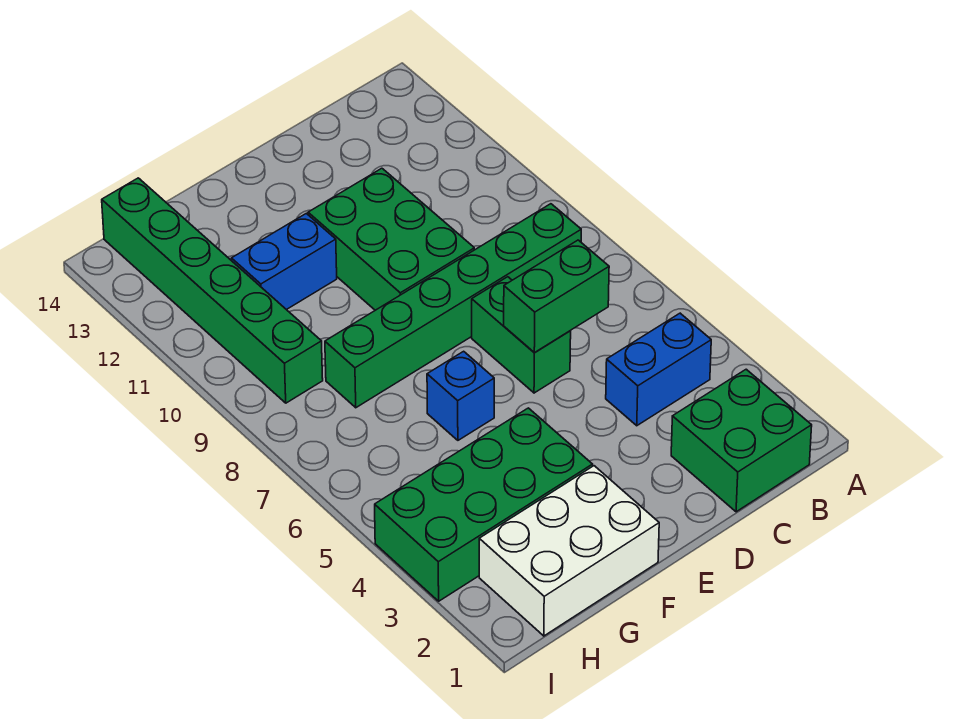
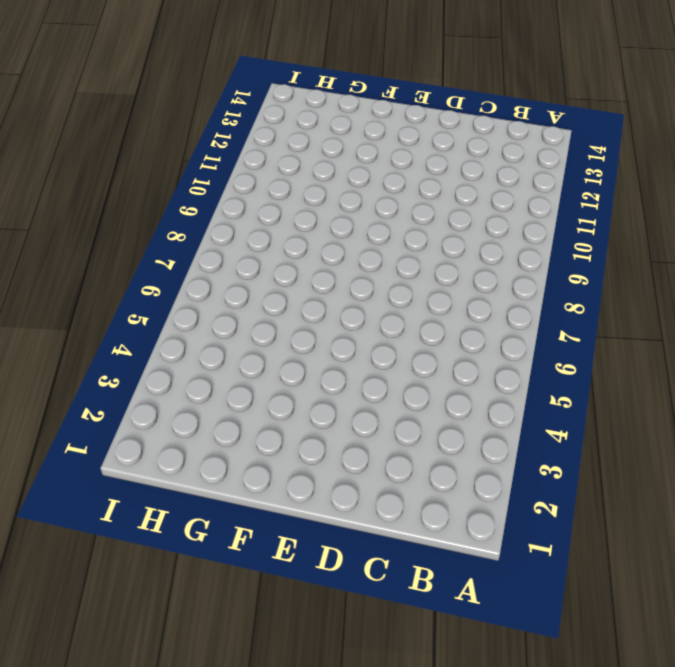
none -> green 2x2 brick [671,369,812,512]
none -> blue 1x2 brick [606,313,711,426]

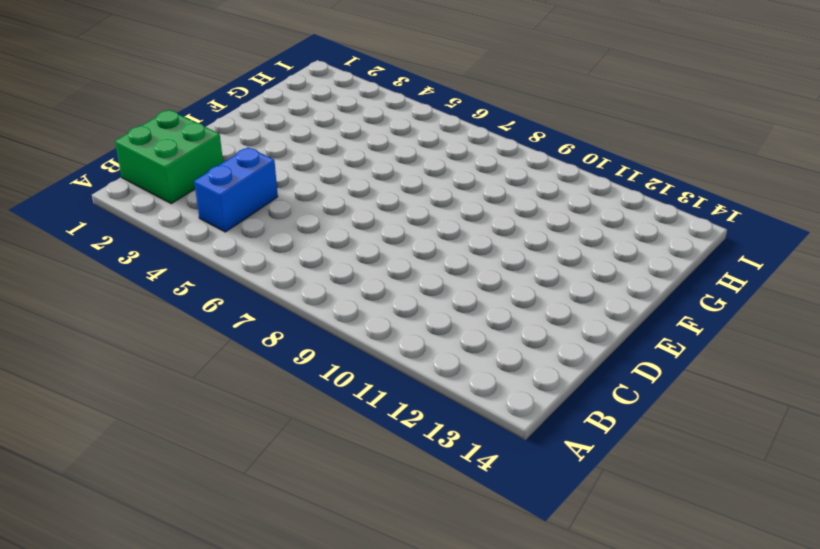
none -> green 1x6 brick [325,204,581,408]
none -> green 1x2 brick [472,277,571,393]

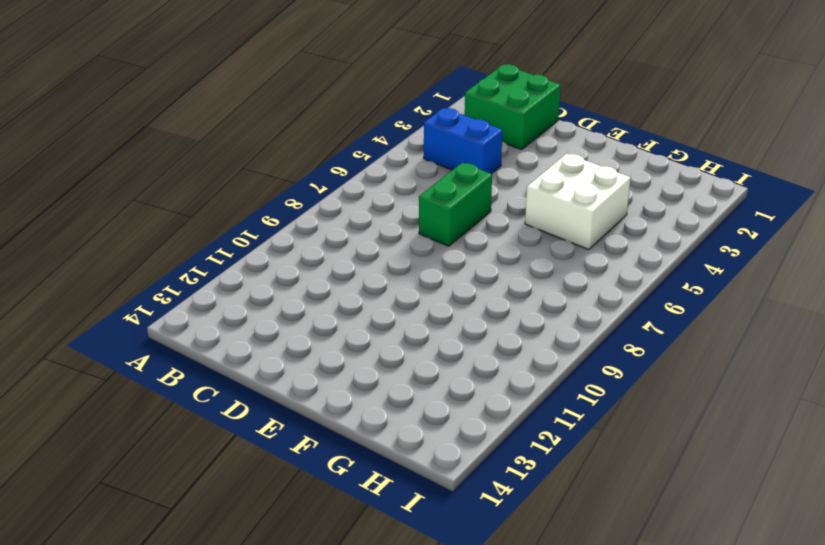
white 2x2 brick [525,154,630,250] -> green 2x4 brick [375,408,593,601]
none -> green 1x6 brick [325,204,581,408]
none -> green 2x3 brick [308,168,474,310]

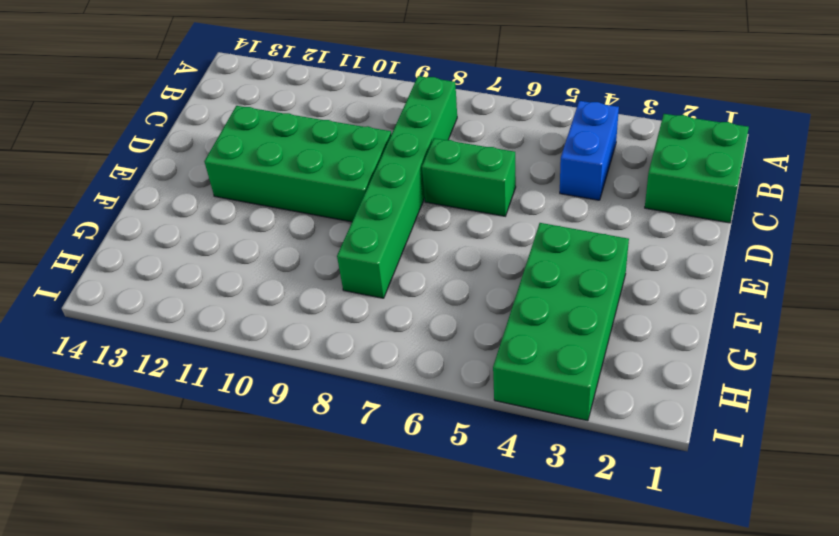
green 2x4 brick [204,106,391,222] -> green 2x3 brick [308,168,474,310]
none -> white 2x3 brick [479,466,659,636]
none -> blue 1x1 brick [427,351,494,440]

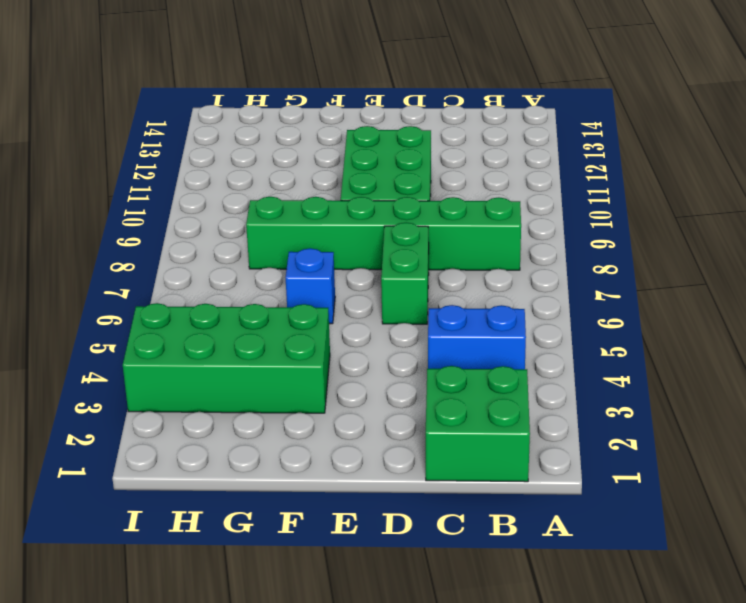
none -> white 2x3 brick [479,466,659,636]
none -> blue 1x2 brick [231,213,337,310]

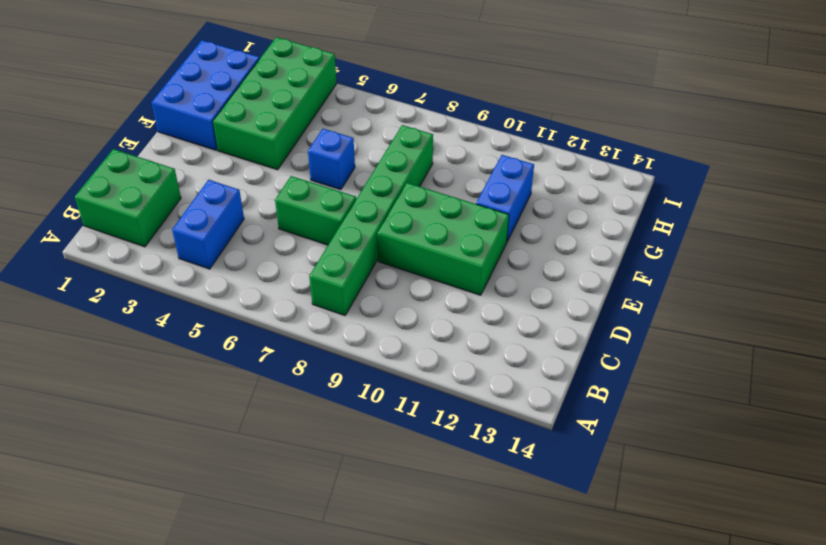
blue 2x3 brick [151,40,260,150] -> white 2x3 brick [479,466,659,636]
none -> green 1x6 brick [102,178,323,403]
none -> green 1x2 brick [504,240,609,353]

